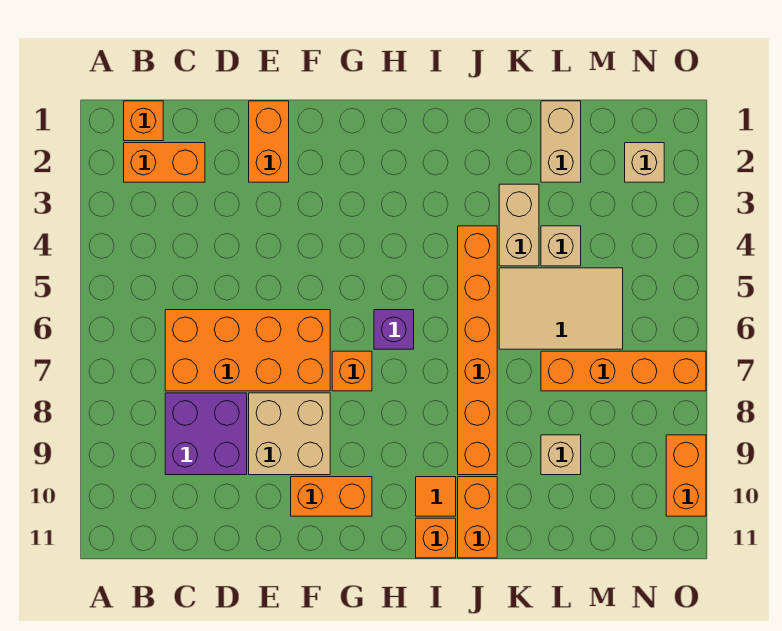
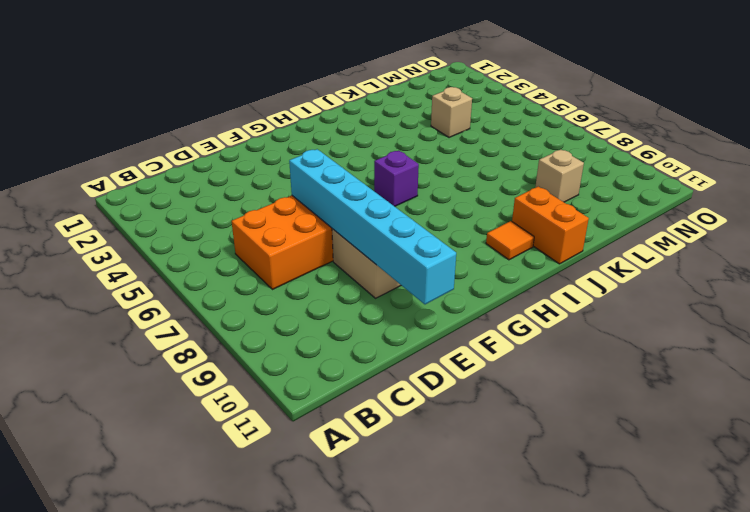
cyan 1x6 brick [289,149,456,304] -> none
none -> orange 1x1 brick [124,101,163,141]
none -> orange 1x2 brick [124,143,205,182]
none -> purple 2x2 brick [165,393,247,475]

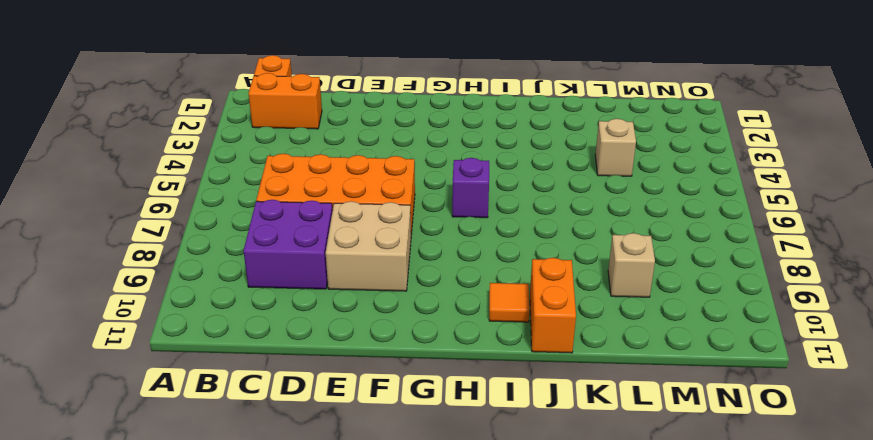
none -> orange 1x2 brick [249,101,289,182]
none -> orange 1x2 brick [291,477,372,516]
none -> orange 1x1 brick [332,351,372,391]

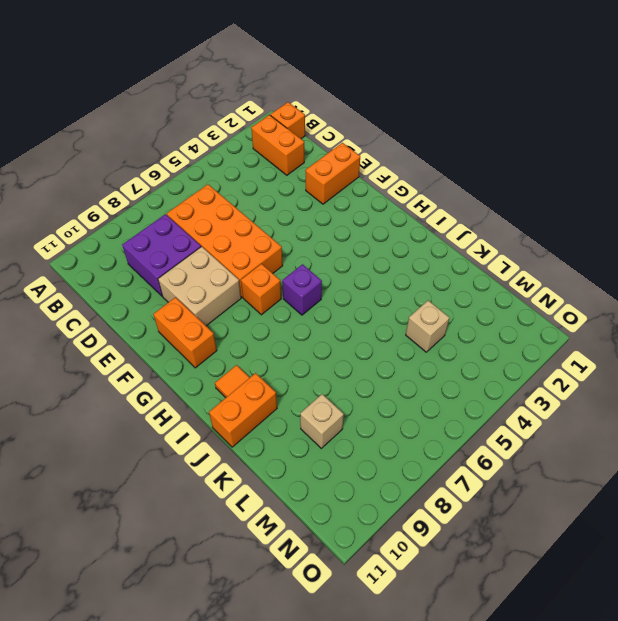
none -> orange 1x1 brick [416,518,456,558]
none -> orange 1x6 brick [458,226,497,475]
none -> tan 1x2 brick [499,184,539,266]

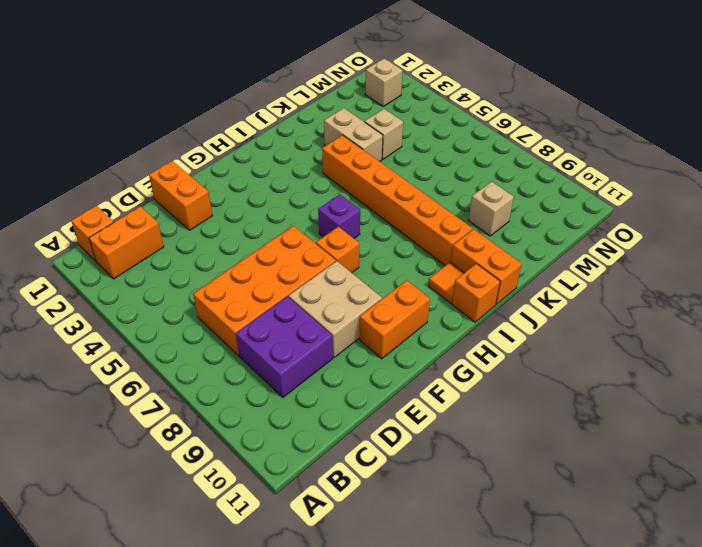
none -> tan 2x3 tile [499,268,623,349]
none -> tan 1x2 brick [541,101,581,182]
none -> orange 1x4 brick [541,351,706,391]

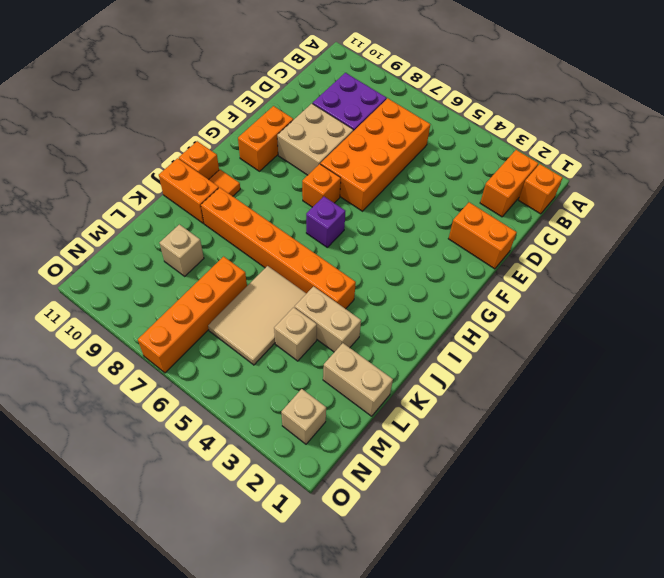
none -> orange 1x2 brick [666,435,706,516]

